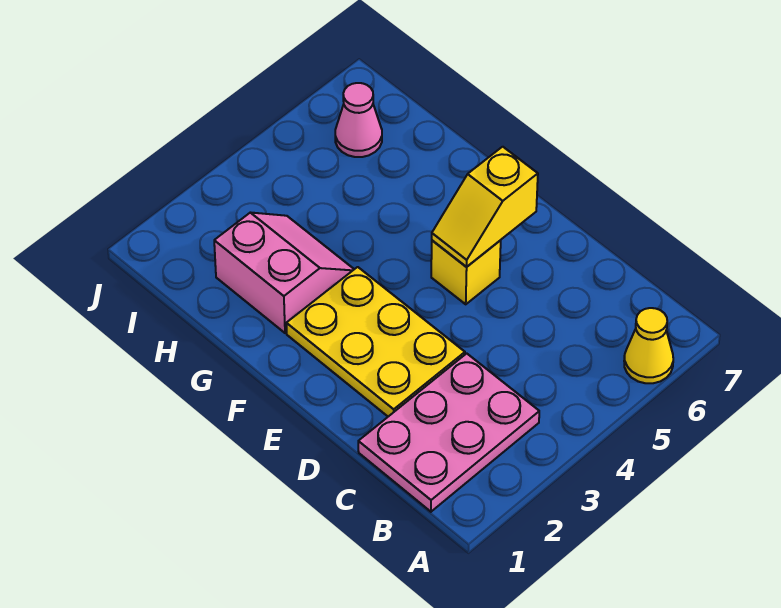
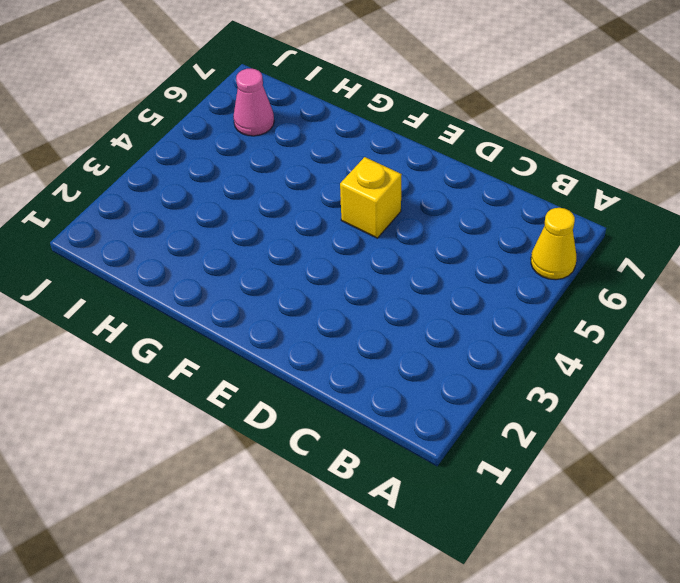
none -> pink 2x3 plate [358,353,539,512]
none -> yellow 2x3 plate [286,267,465,417]

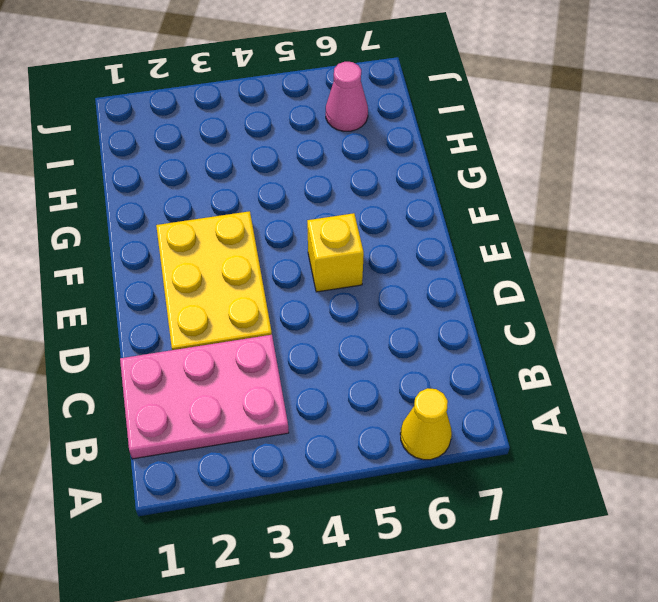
none -> pink 2x2 slope [214,213,354,333]
none -> yellow 1x2 slope [432,147,538,267]

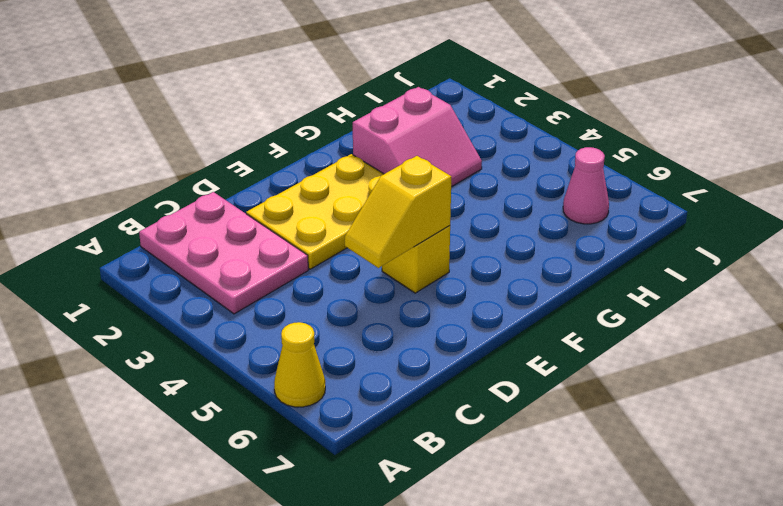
yellow 1x2 slope [345,156,451,268] -> yellow 1x2 slope turned to [432,147,538,267]

